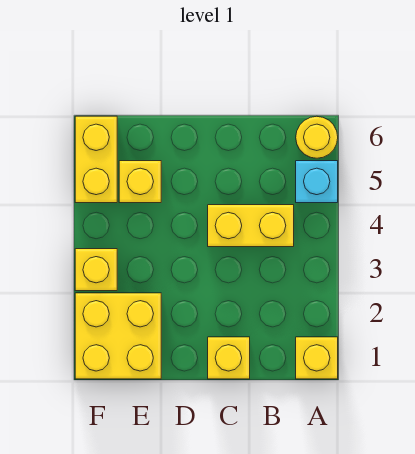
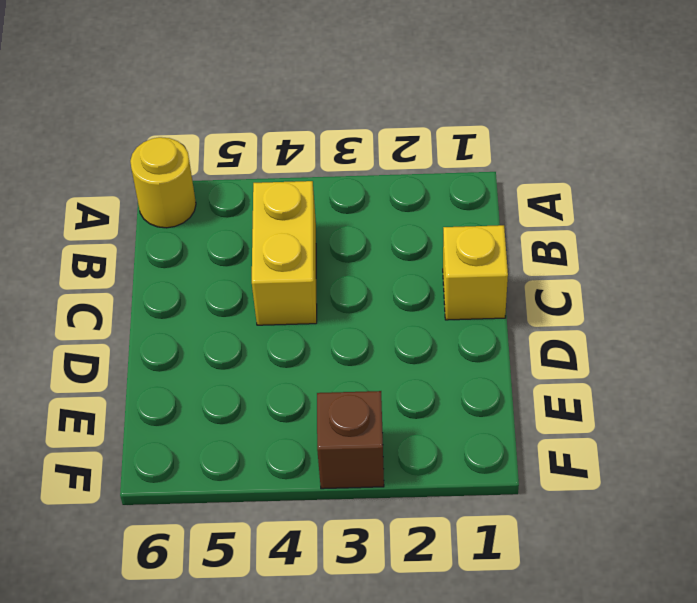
brown 1x1 brick [317,391,384,489] -> yellow 1x1 brick [75,249,117,291]
none -> yellow 1x1 brick [296,337,338,379]
none -> cyan 1x1 brick [296,161,338,203]

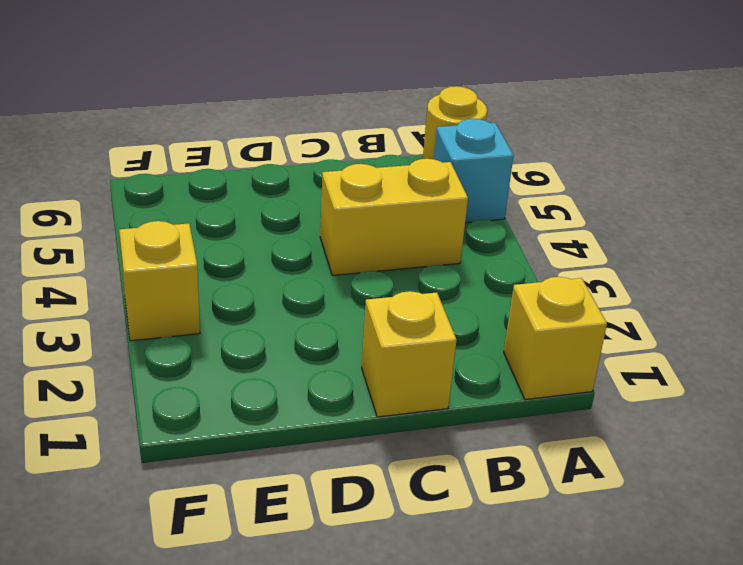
none -> yellow 2x2 brick [75,293,161,379]
none -> yellow 1x1 brick [119,161,161,203]

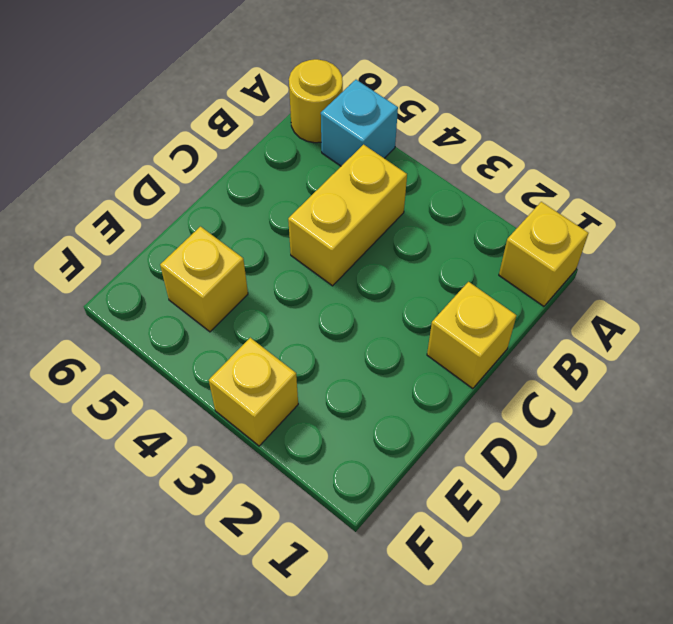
none -> yellow 2x2 brick [75,293,161,379]
none -> yellow 1x2 brick [75,116,117,203]

